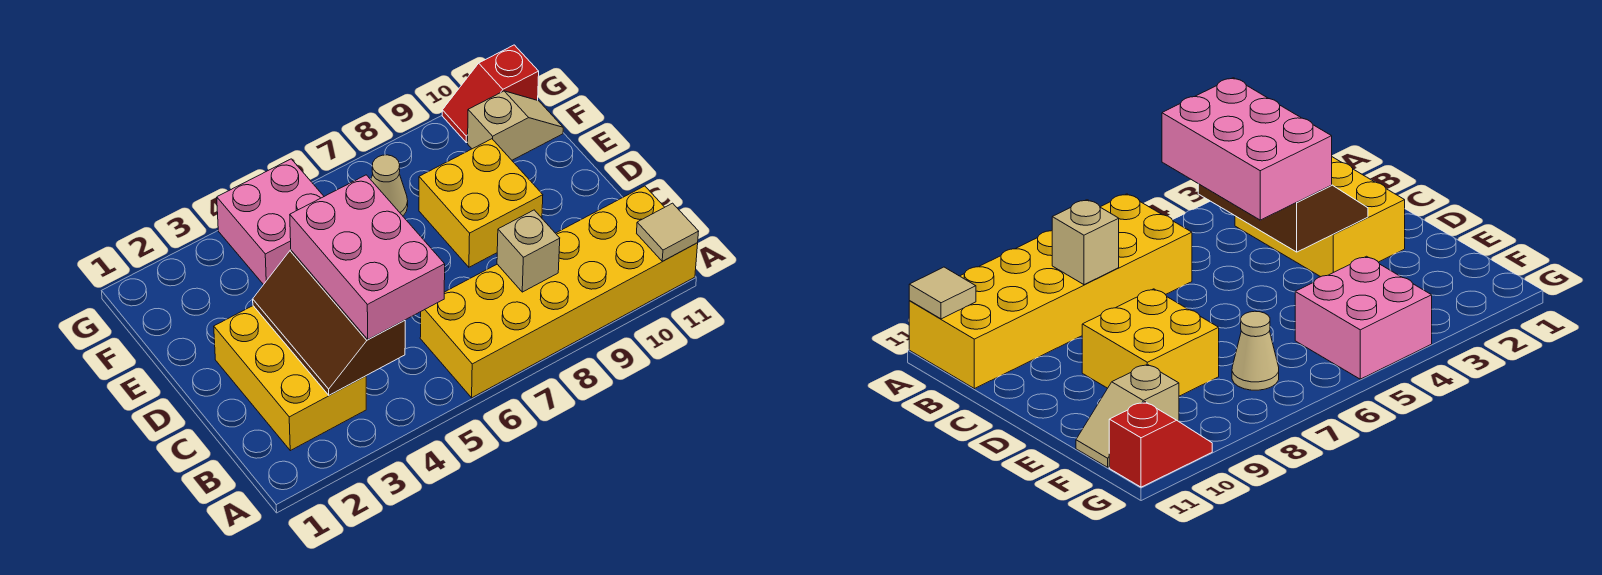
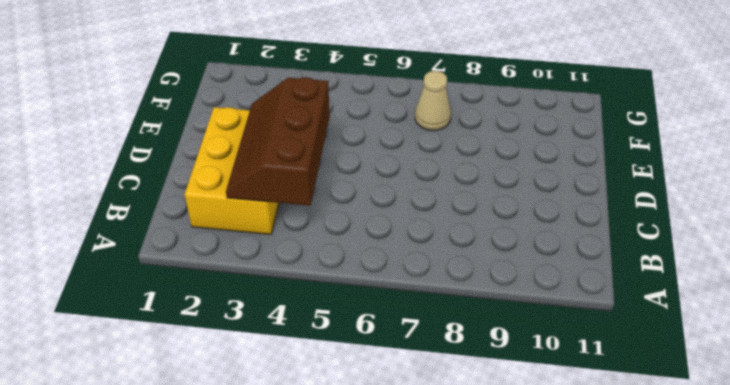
none -> yellow 2x6 brick [420,186,698,398]
none -> yellow 2x2 brick [419,139,543,267]

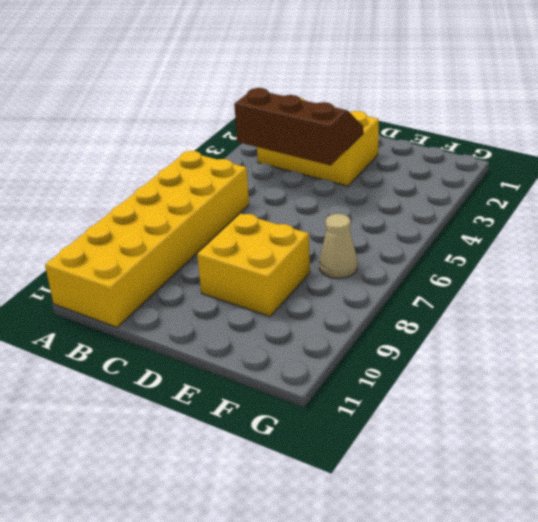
none -> pink 2x2 brick [217,159,324,285]
none -> tan 1x2 slope [468,91,563,160]

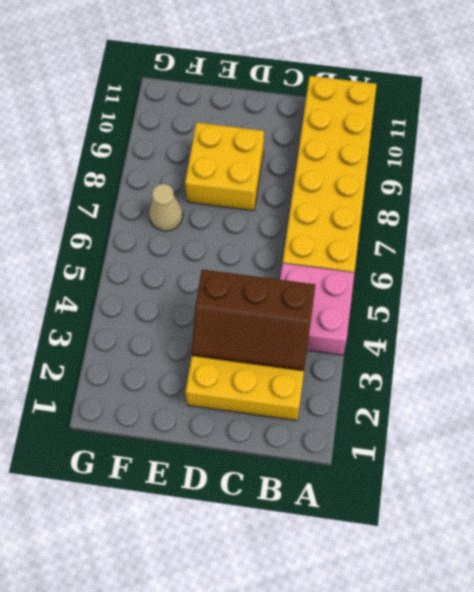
pink 2x2 brick [280,263,354,355] -> pink 2x2 brick moved to [217,159,324,285]
none -> tan 1x2 slope [468,91,563,160]
none -> red 1x2 slope [442,45,539,143]

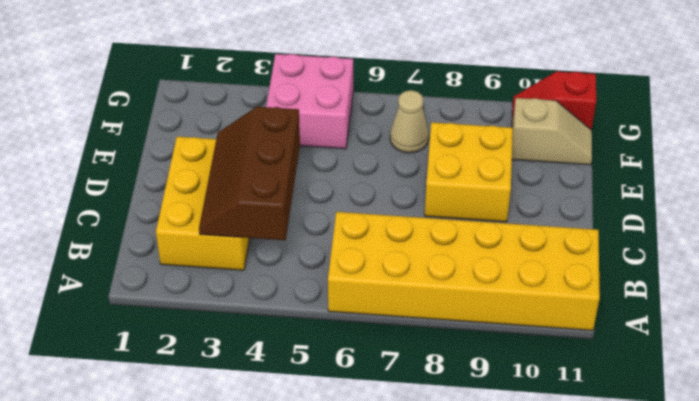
none -> tan 1x1 tile [637,203,699,261]
none -> tan 1x1 brick [497,210,560,292]

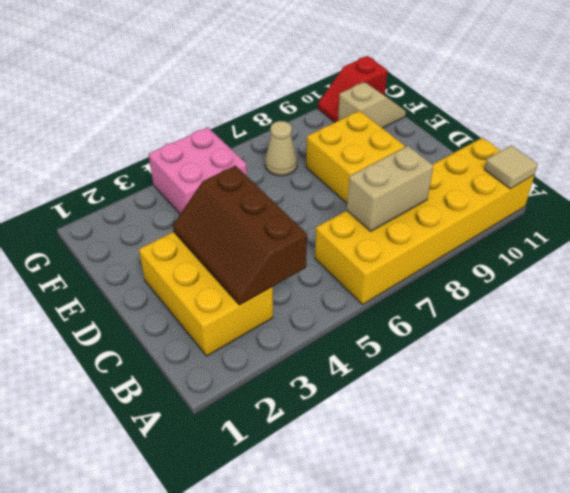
tan 1x2 brick [347,146,433,231] -> tan 1x1 brick [497,210,560,292]
none -> pink 2x3 brick [290,175,445,340]

